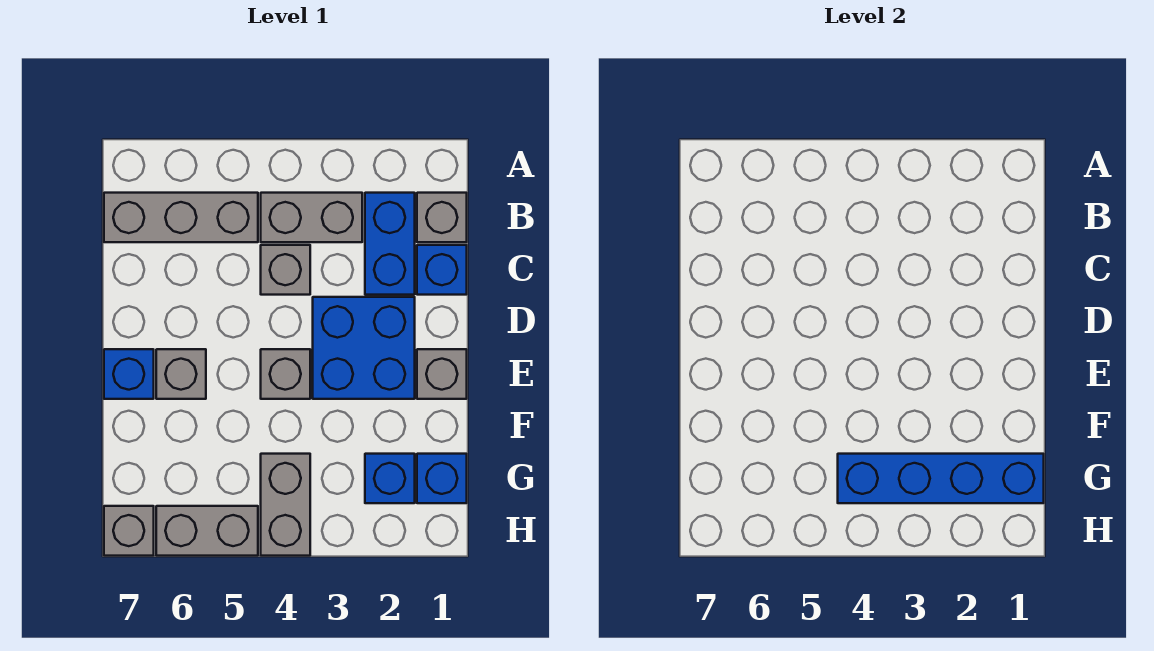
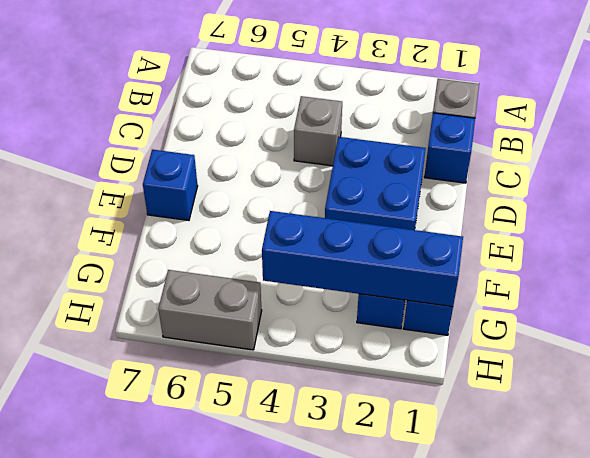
none -> blue 1x2 brick [365,193,415,295]
none -> grey 1x2 brick [261,193,362,242]
none -> grey 1x3 brick [104,193,258,242]

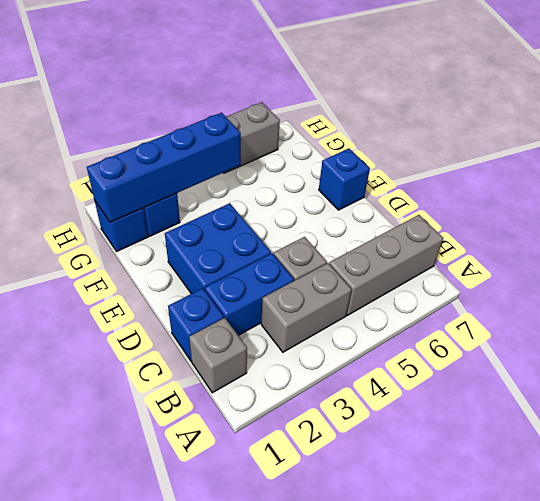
blue 1x2 brick [205,253,294,335] -> blue 1x2 brick turned to [365,193,415,295]
none -> grey 1x1 brick [417,349,467,399]
none -> grey 1x1 brick [261,349,310,399]
none -> grey 1x1 brick [156,349,206,399]

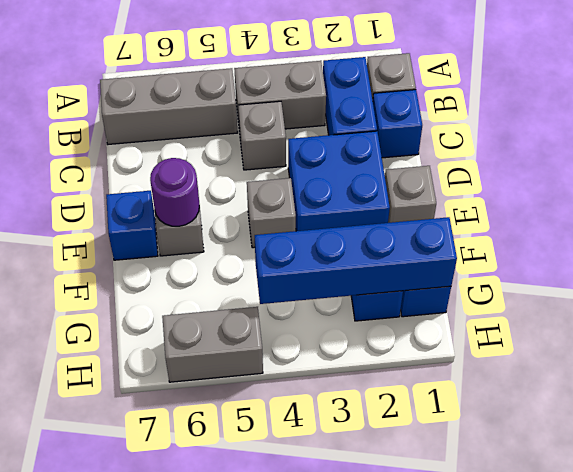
purple 1x1 round brick [150,158,199,226] -> none
none -> grey 1x2 brick [261,454,310,556]
none -> grey 1x1 brick [104,506,154,556]

